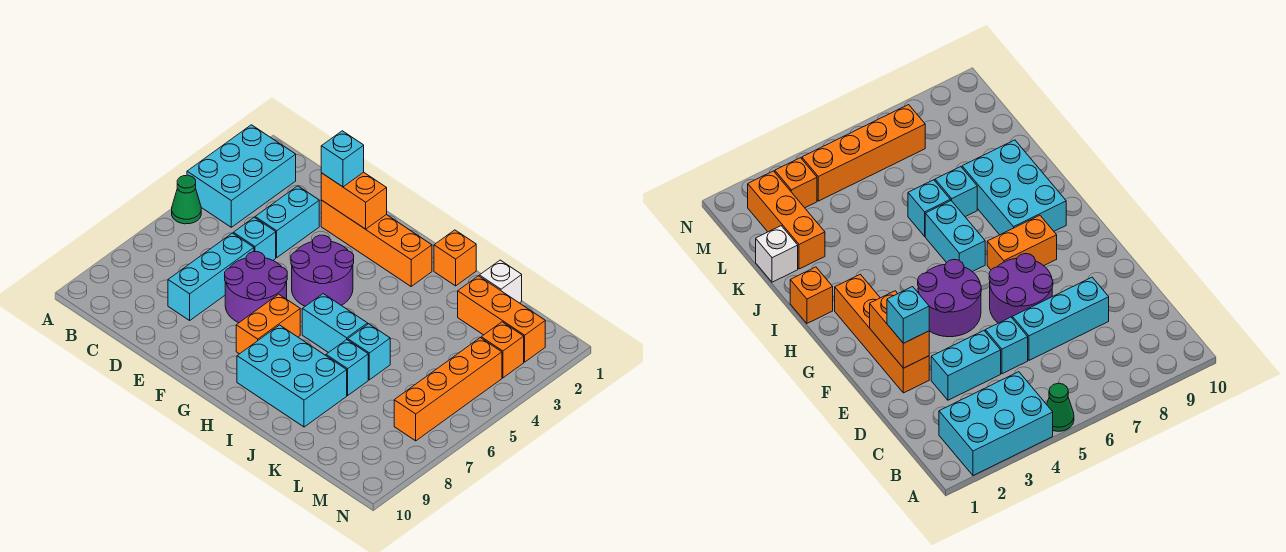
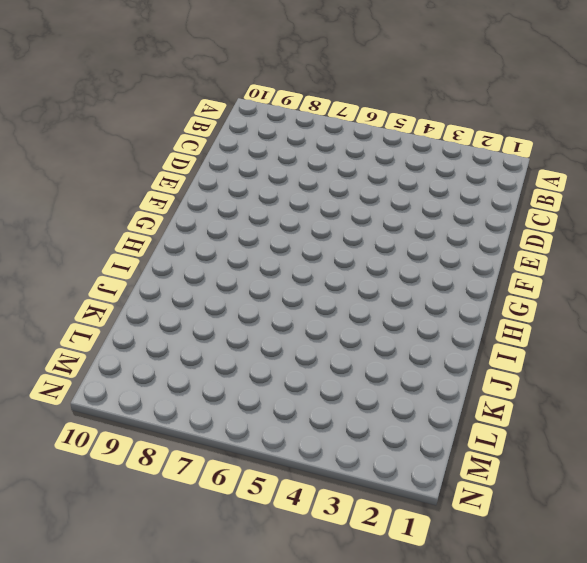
none -> cyan 2x3 brick [187,125,296,227]
none -> green 1x1 cone [172,175,201,224]
none -> cyan 1x2 brick [255,186,319,257]

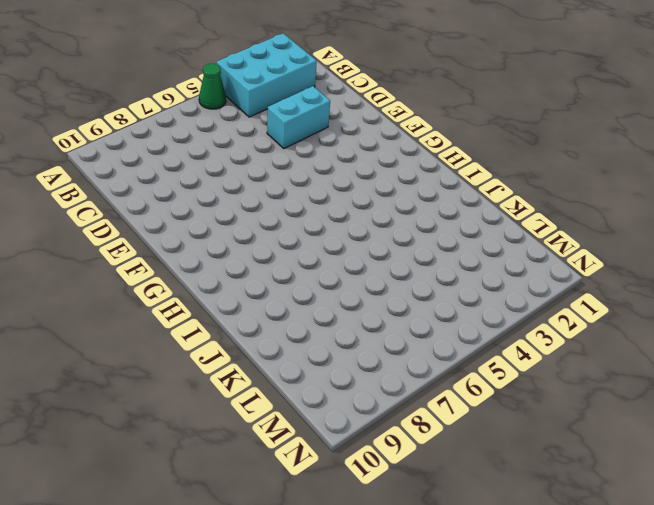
none -> cyan 1x1 brick [233,217,276,260]
none -> cyan 1x3 brick [168,233,254,320]
none -> orange 1x4 brick [321,200,432,286]

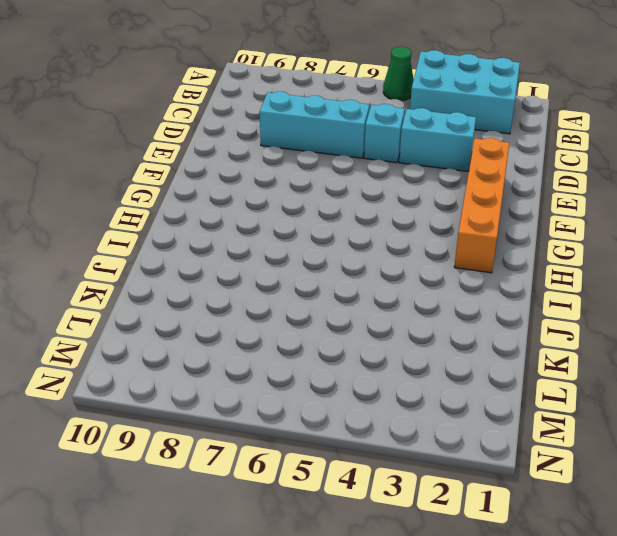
none -> purple 2x2 round brick [225,252,287,323]
none -> purple 2x2 round brick [291,235,354,306]
none -> orange 1x2 brick [236,294,300,354]

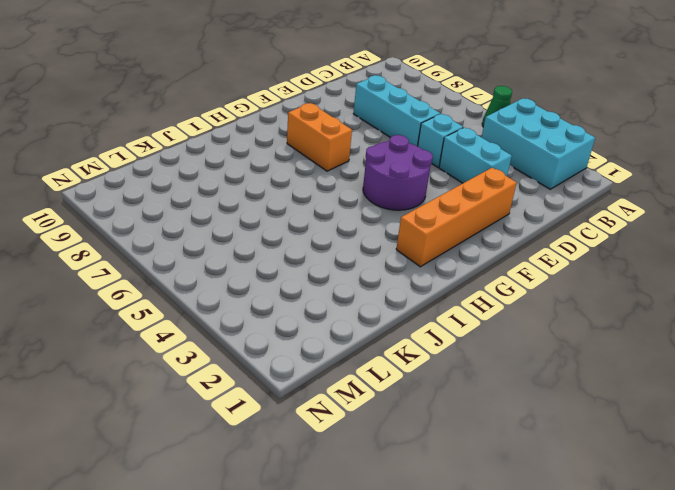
none -> purple 2x2 round brick [225,252,287,323]
none -> cyan 1x2 brick [302,294,368,353]
none -> cyan 2x3 brick [237,325,347,427]

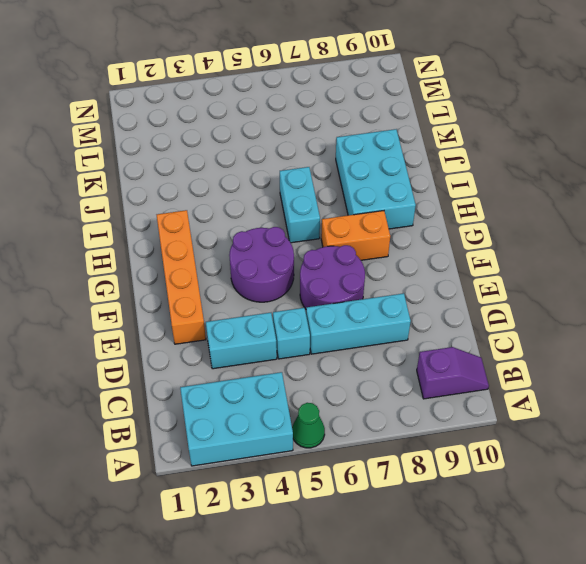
purple 1x2 slope [417,347,489,399] -> none
none -> orange 1x1 brick [434,230,476,286]
none -> cyan 1x1 brick [348,324,390,380]
none -> cyan 1x1 brick [326,340,368,395]

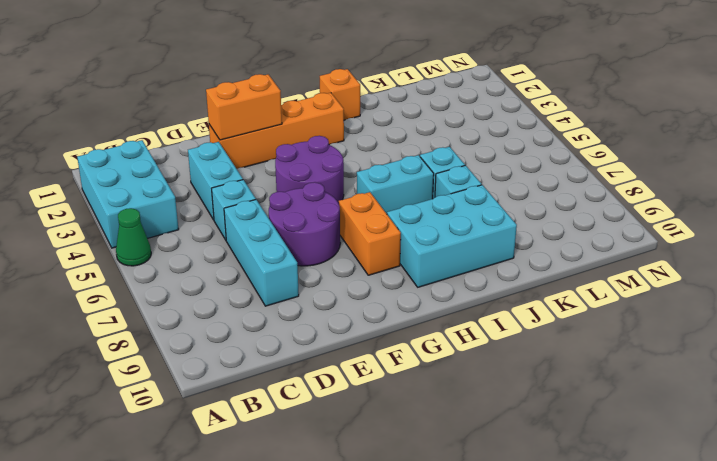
none -> white 1x1 brick [479,260,522,303]
none -> orange 1x3 brick [458,276,545,362]
none -> orange 1x1 brick [481,322,524,378]

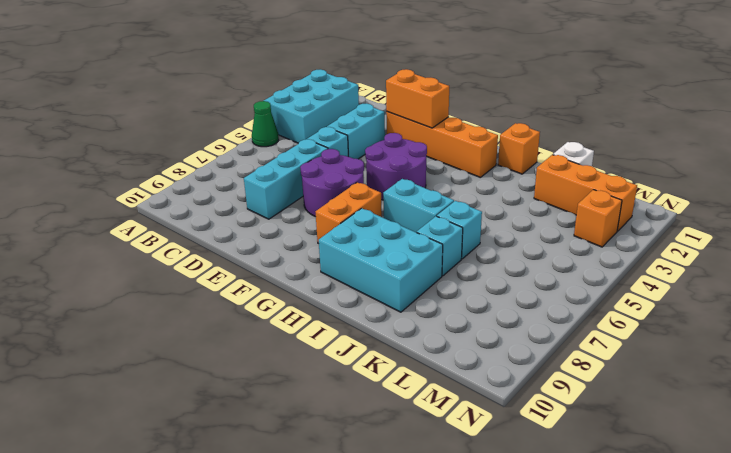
none -> orange 1x4 brick [394,338,502,441]
none -> cyan 1x1 brick [321,131,364,187]

